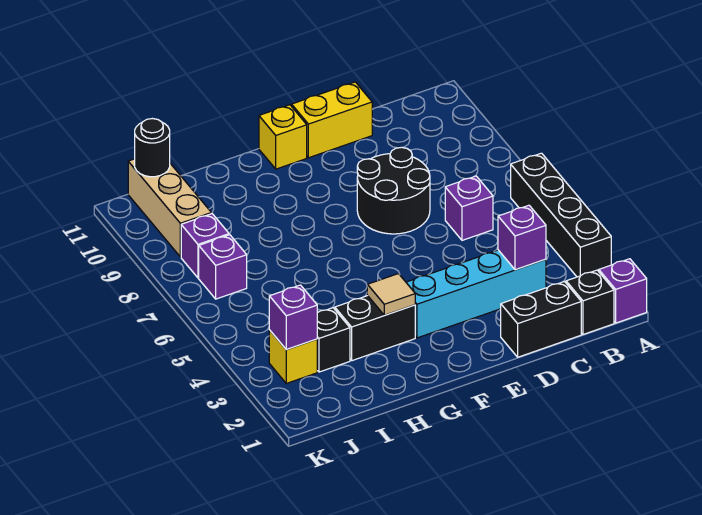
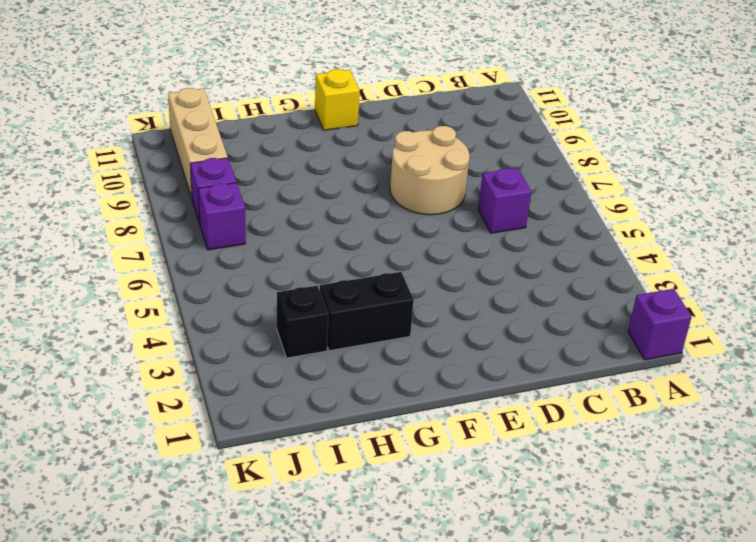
tan 2x2 round brick [390,126,470,215] -> black 2x2 round brick [357,147,430,234]
none -> black 1x4 brick [511,153,611,277]
none -> black 1x1 brick [566,270,614,334]
none -> black 1x2 brick [501,282,581,357]

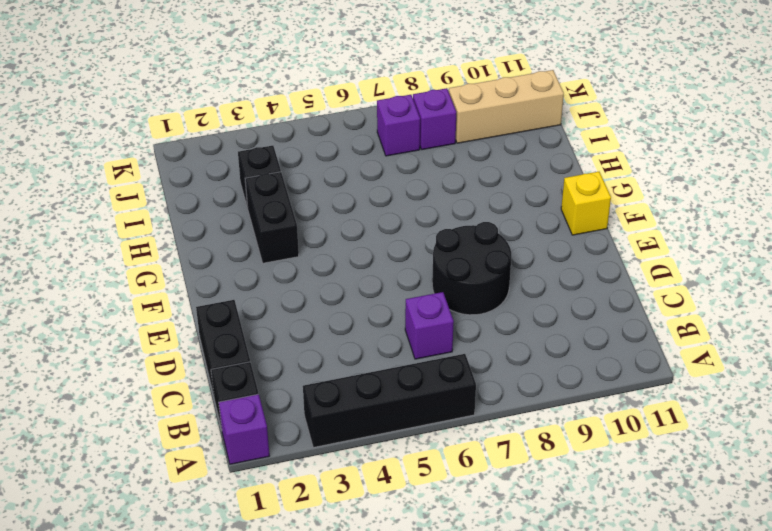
none -> cyan 1x4 brick [406,250,546,338]
none -> yellow 1x2 brick [292,82,372,158]
none -> yellow 1x1 brick [269,330,317,383]

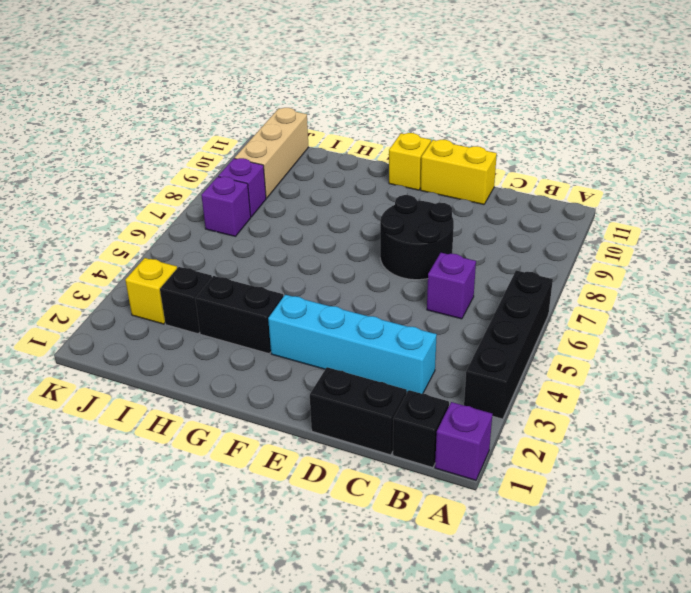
none -> purple 1x1 brick [498,205,546,270]
none -> tan 1x1 tile [367,274,415,315]
none -> purple 1x1 brick [269,285,317,350]

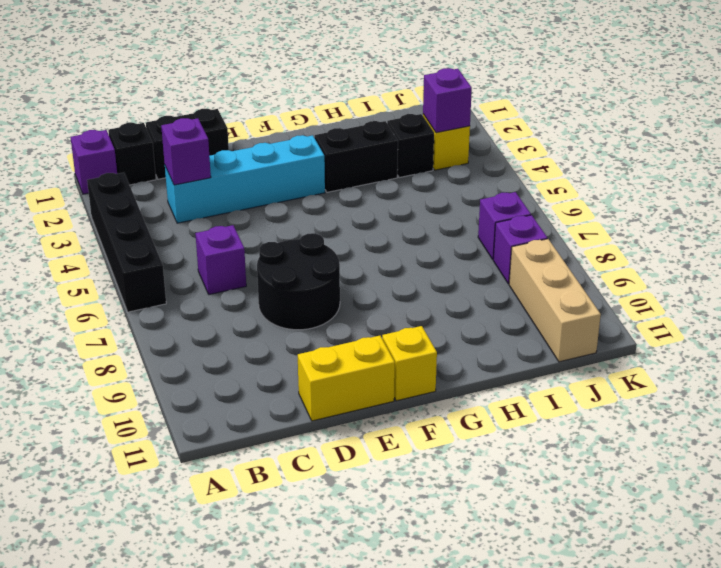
none -> tan 1x1 tile [367,274,415,315]
none -> black 1x1 round brick [135,119,170,177]

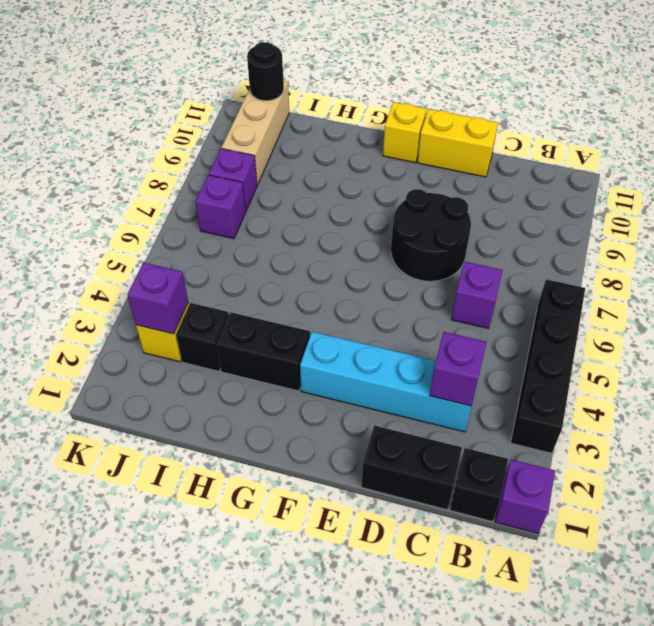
none -> tan 1x1 tile [367,274,415,315]

